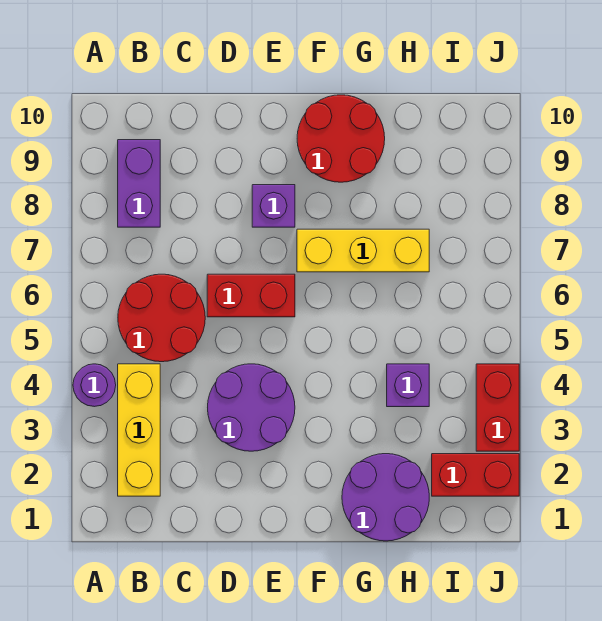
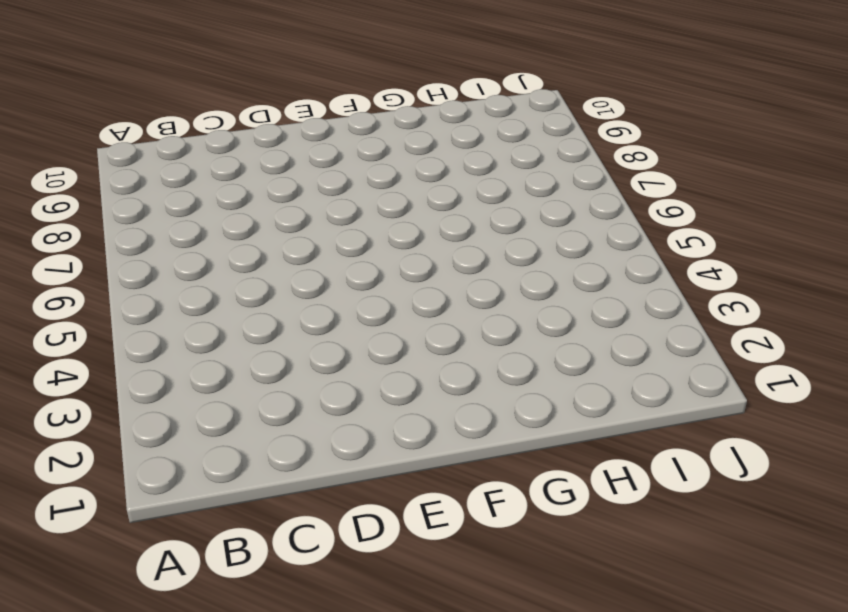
none -> purple 1x1 round brick [73,364,116,407]
none -> yellow 1x3 brick [118,364,160,496]
none -> red 2x2 round brick [118,274,205,362]

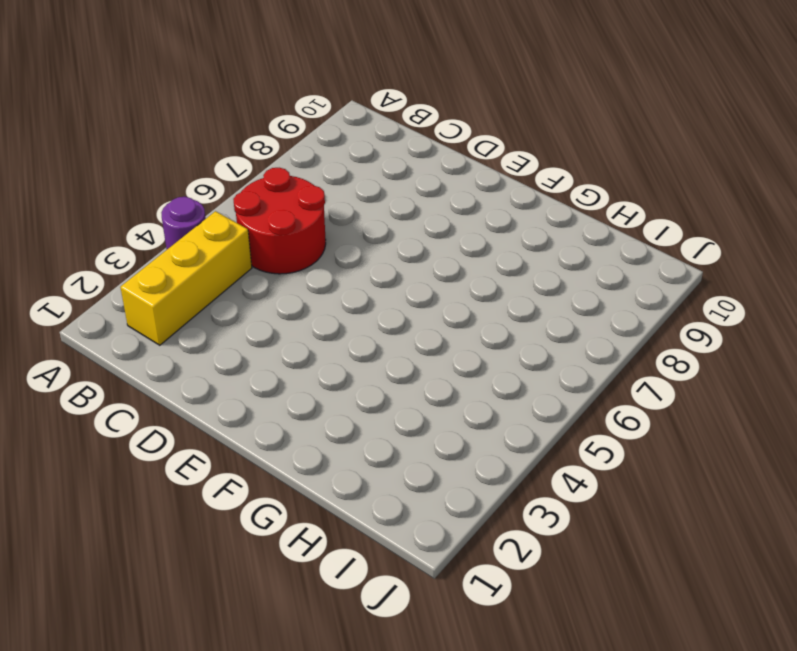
none -> purple 1x2 brick [118,140,160,227]
none -> purple 2x2 round brick [208,364,295,451]
none -> red 1x2 brick [207,274,295,317]

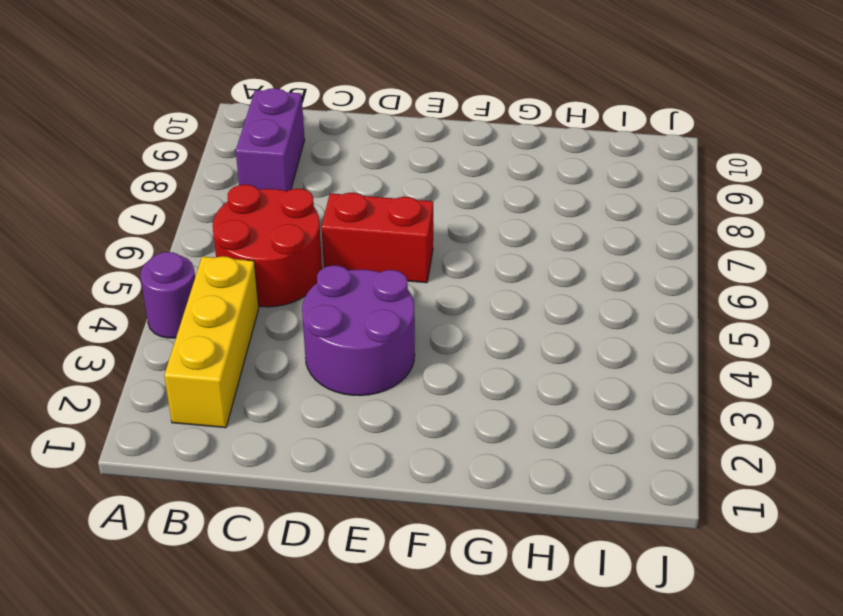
none -> purple 1x1 brick [252,185,295,227]
none -> yellow 1x3 brick [297,229,429,272]
none -> red 2x2 round brick [297,95,385,182]

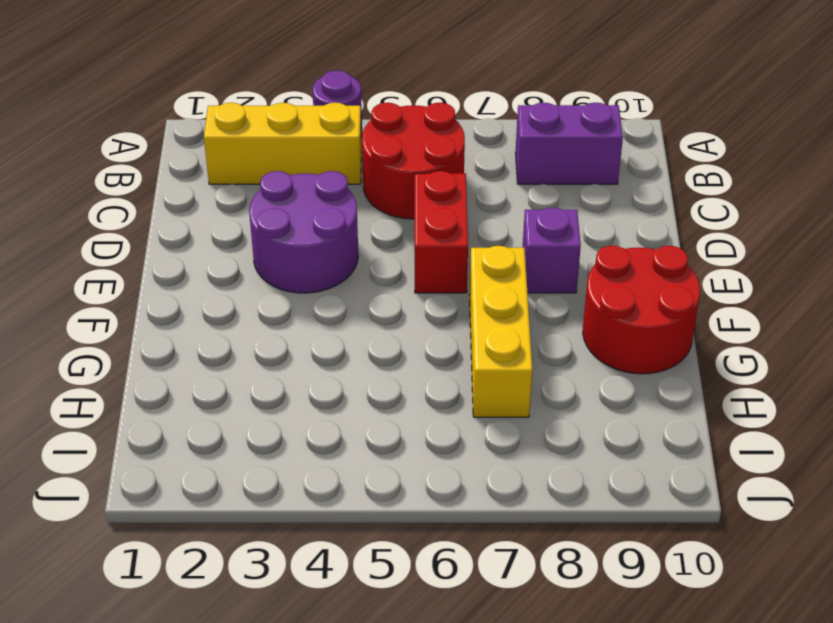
none -> purple 2x2 round brick [342,454,429,541]
none -> purple 1x1 brick [387,364,429,407]
none -> red 1x2 brick [432,454,519,496]

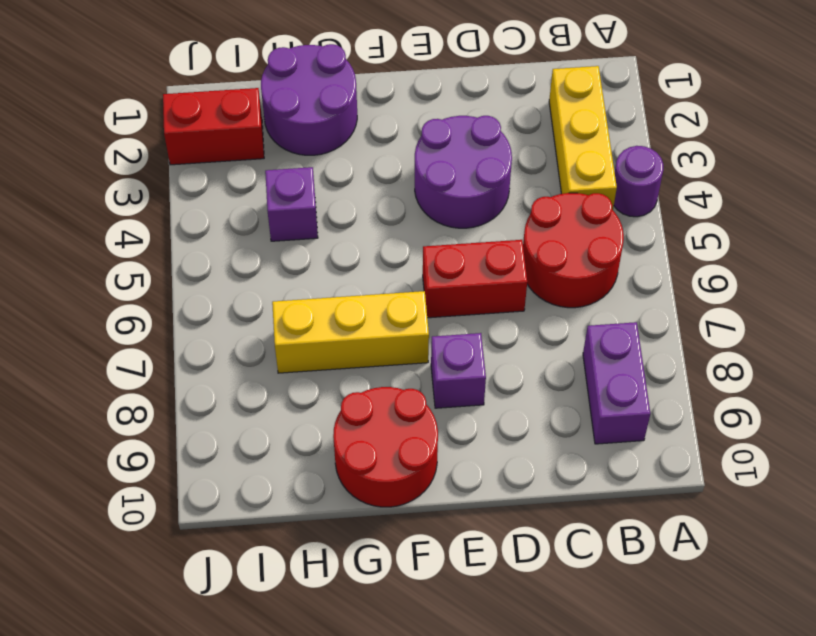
none -> red 1x2 brick [476,364,519,451]

